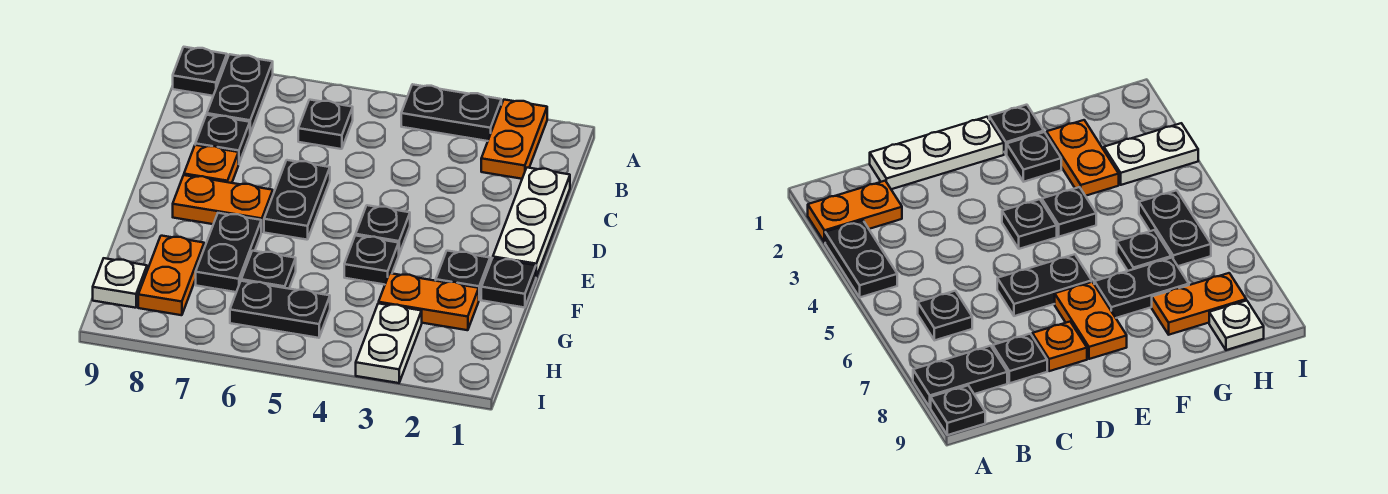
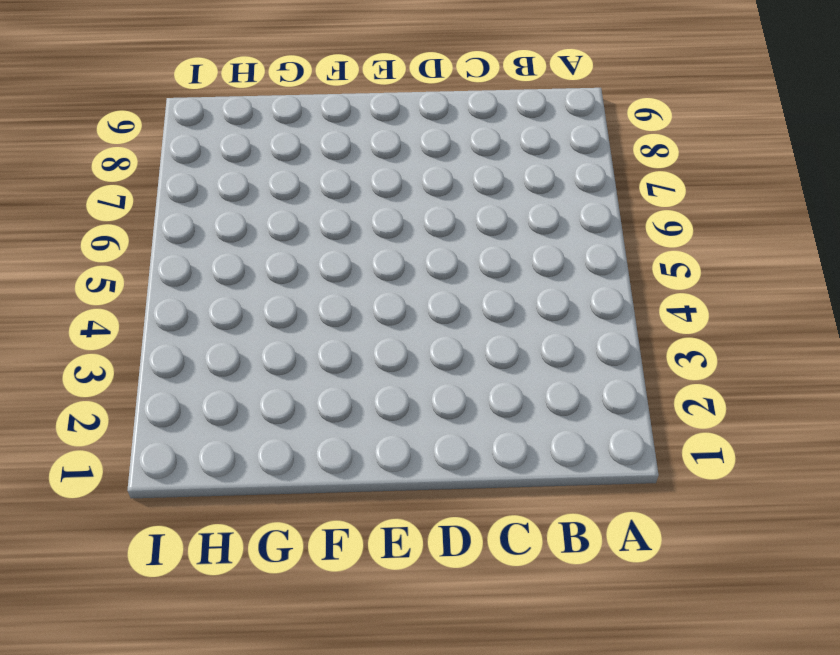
none -> orange 1x2 plate [481,100,547,179]
none -> black 1x2 plate [401,84,501,141]
none -> black 1x2 plate [207,54,273,134]

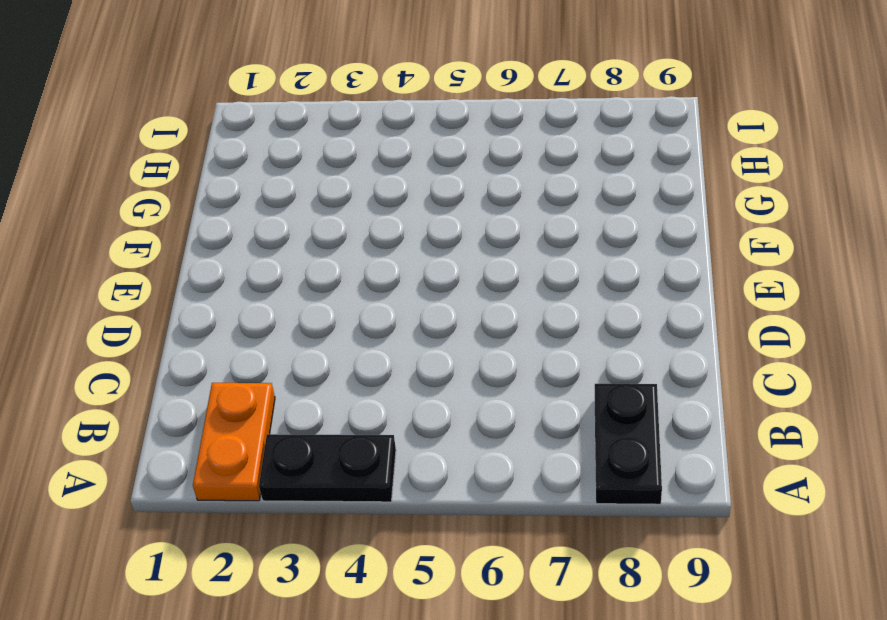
none -> black 1x1 plate [173,47,227,96]
none -> black 1x1 plate [298,100,353,149]
none -> white 1x3 plate [493,168,570,277]

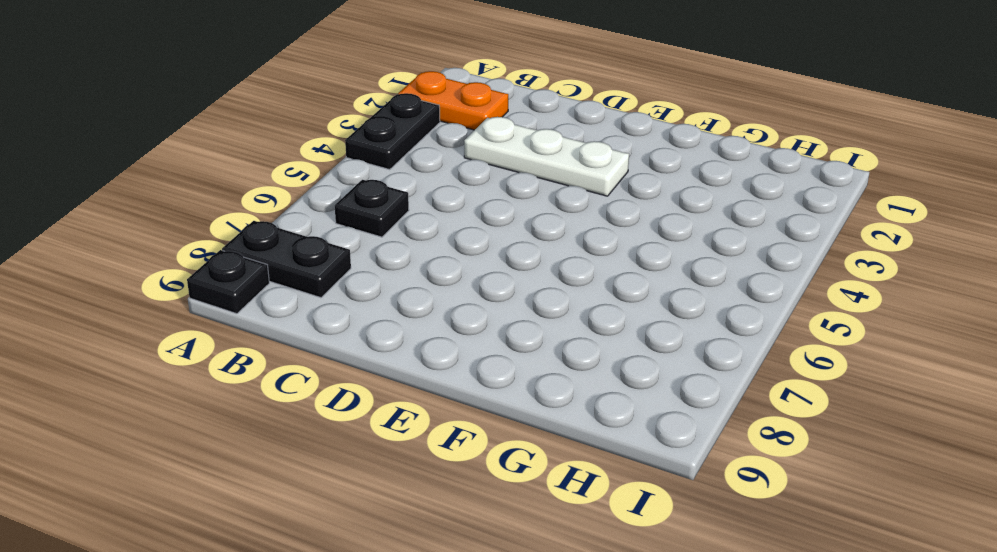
white 1x3 plate [464,117,629,196] -> white 1x3 plate moved to [493,168,570,277]
none -> black 1x1 plate [195,115,250,164]
none -> black 1x2 plate [264,160,330,240]
none -> orange 1x1 plate [184,145,238,183]

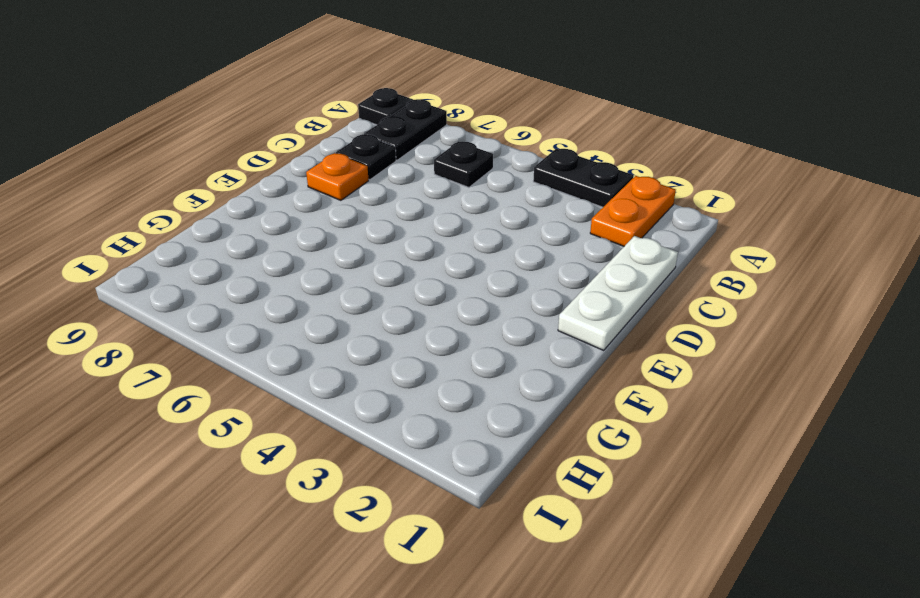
none -> black 1x2 plate [264,160,330,240]
none -> black 1x1 plate [356,205,410,254]
none -> orange 1x2 plate [173,175,273,232]

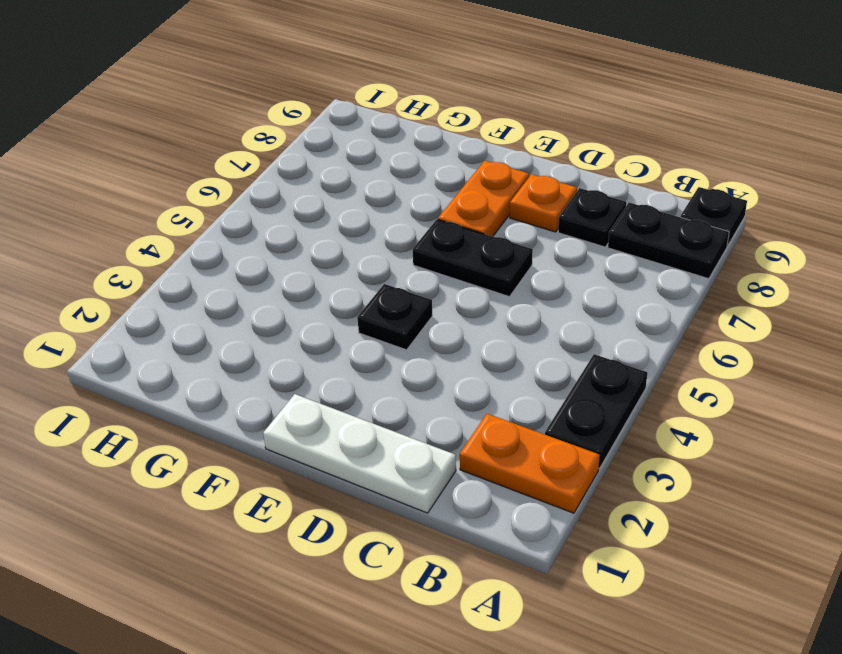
none -> black 1x1 plate [298,100,353,149]
none -> black 1x1 plate [481,258,536,308]
none -> black 1x1 plate [436,251,490,299]

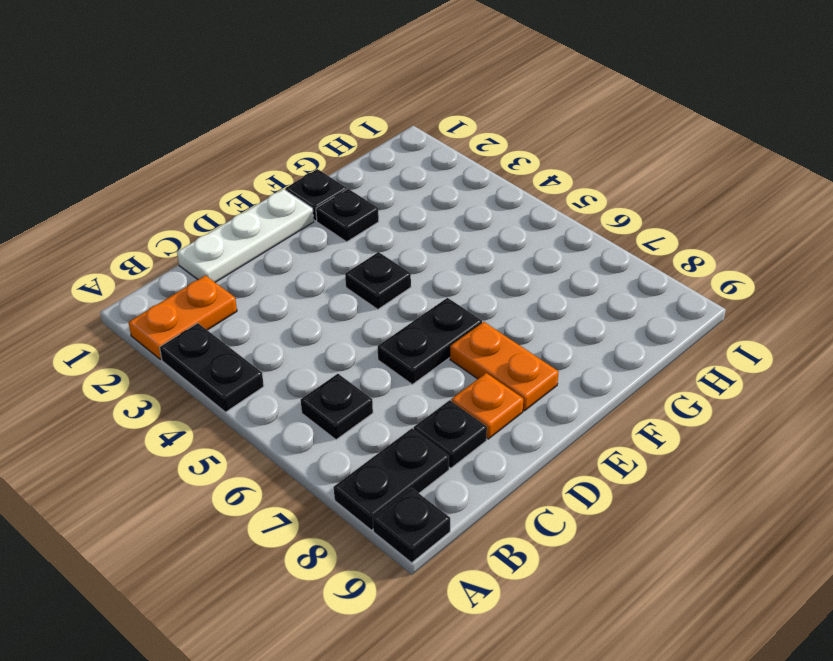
none -> black 1x1 plate [344,235,399,285]
none -> black 1x2 plate [196,213,261,292]
none -> orange 1x2 plate [379,273,479,330]

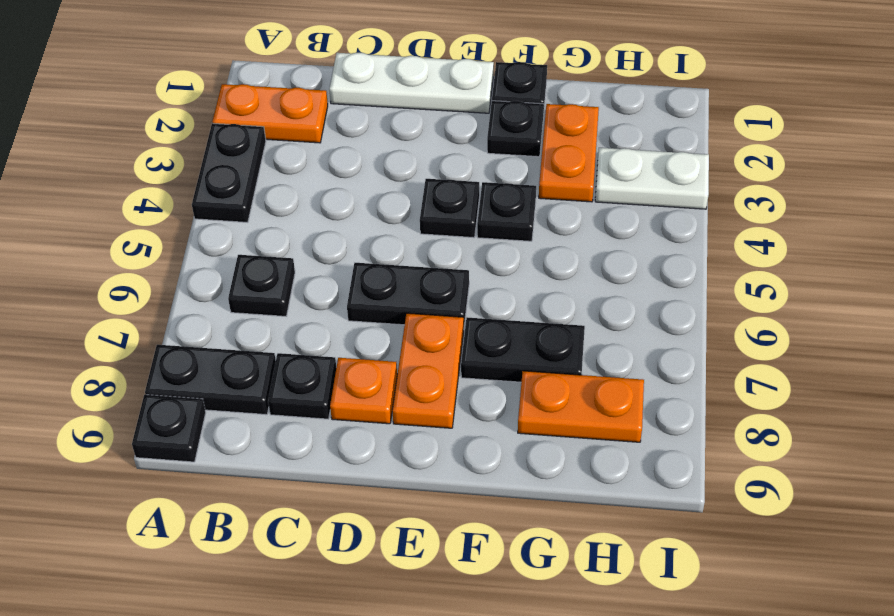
none -> black 1x1 plate [241,251,296,289]
none -> black 1x2 plate [230,281,330,338]
none -> white 1x1 plate [93,258,147,308]

